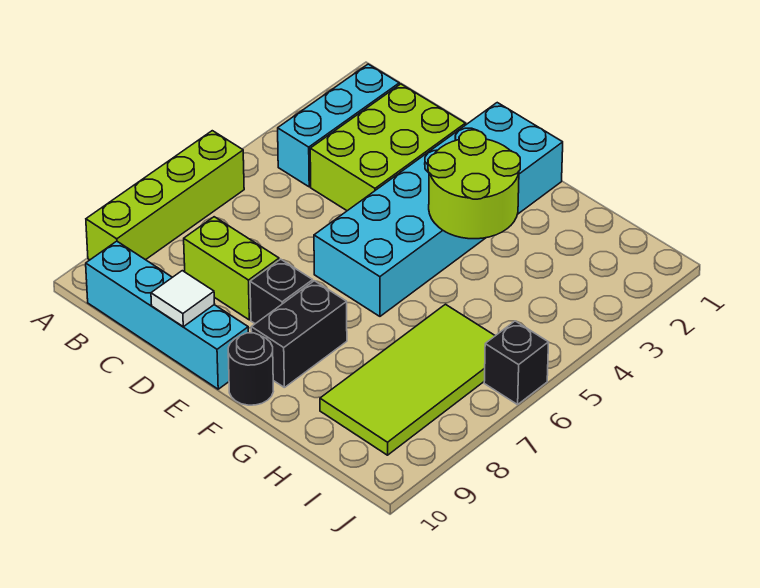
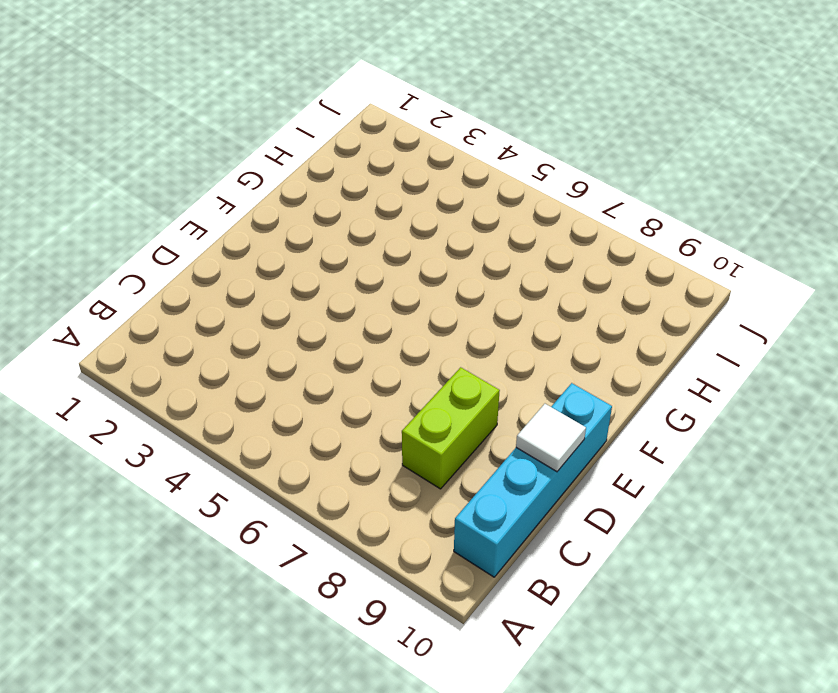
none -> lime 1x4 brick [86,131,244,260]
none -> cyan 1x3 brick [278,64,399,187]
none -> lime 2x3 brick [310,84,465,211]

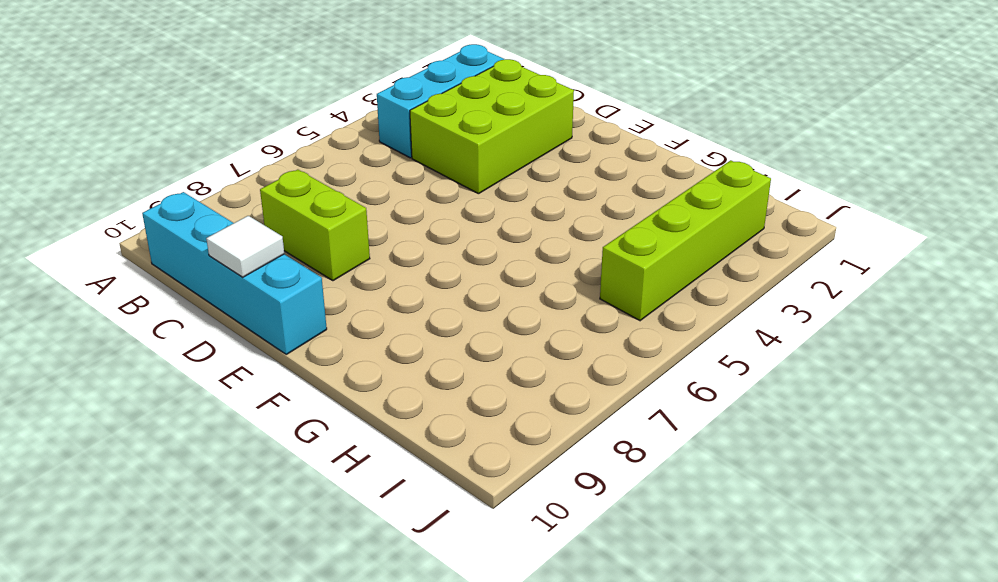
lime 1x4 brick [600,160,771,321] -> lime 1x4 brick moved to [86,131,244,260]
none -> cyan 2x6 brick [314,103,563,316]
none -> black 1x1 brick [250,259,313,324]
none -> black 1x2 brick [251,281,347,387]

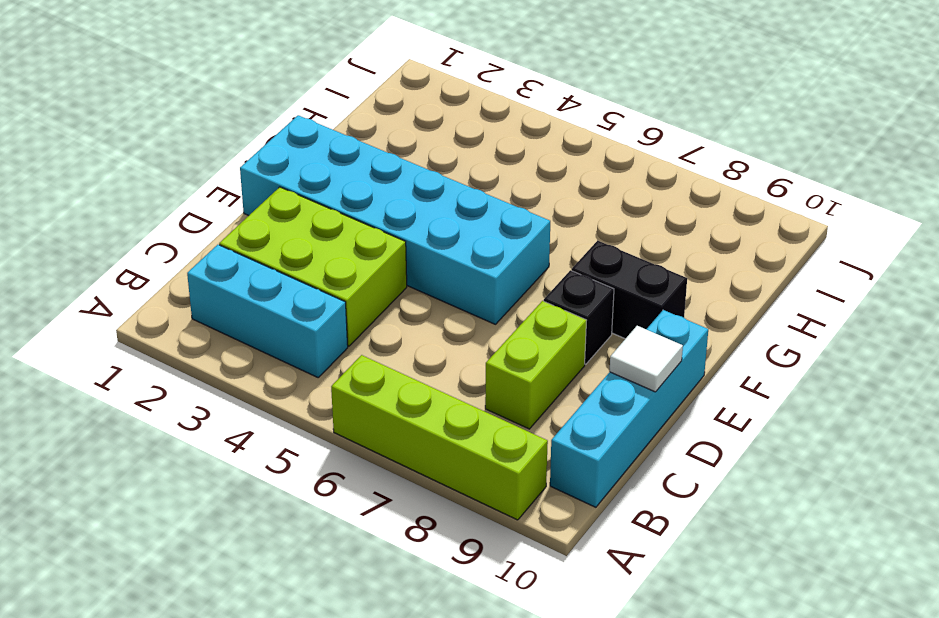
none -> black 1x1 round brick [228,333,273,405]
none -> lime 2x4 tile [320,304,495,455]
none -> black 1x1 brick [484,321,549,405]

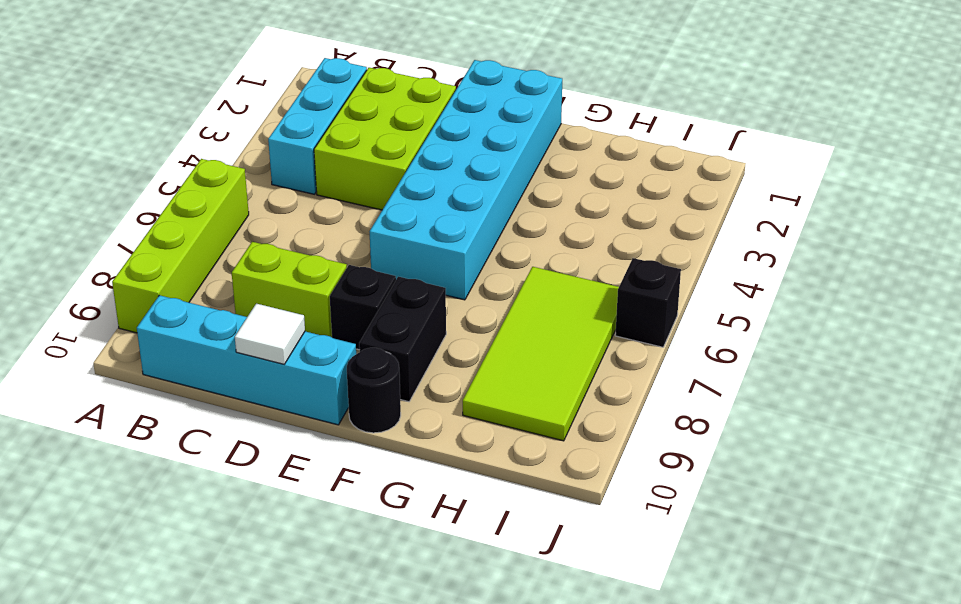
none -> lime 2x2 round brick [428,130,520,239]

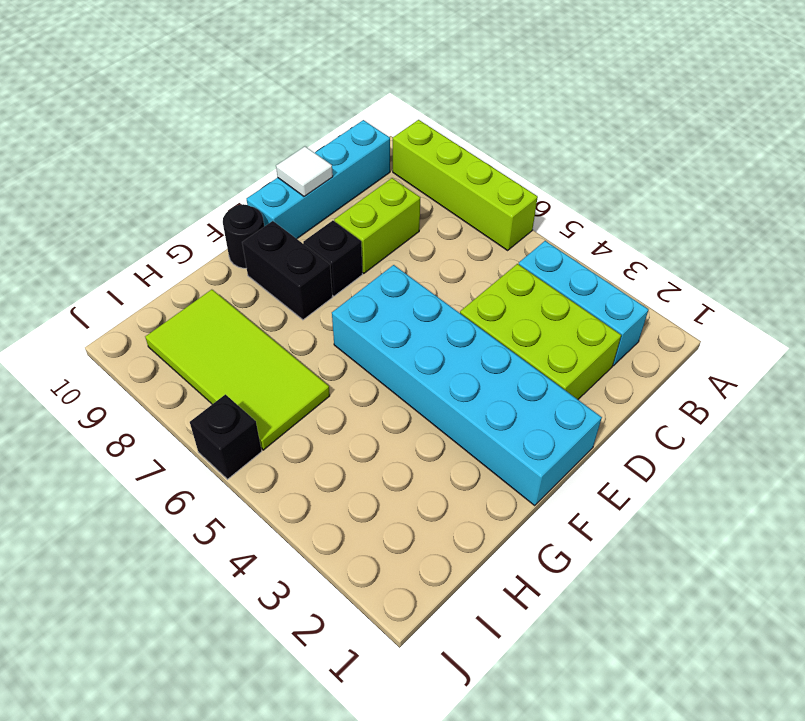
none -> lime 2x2 round brick [428,130,520,239]

